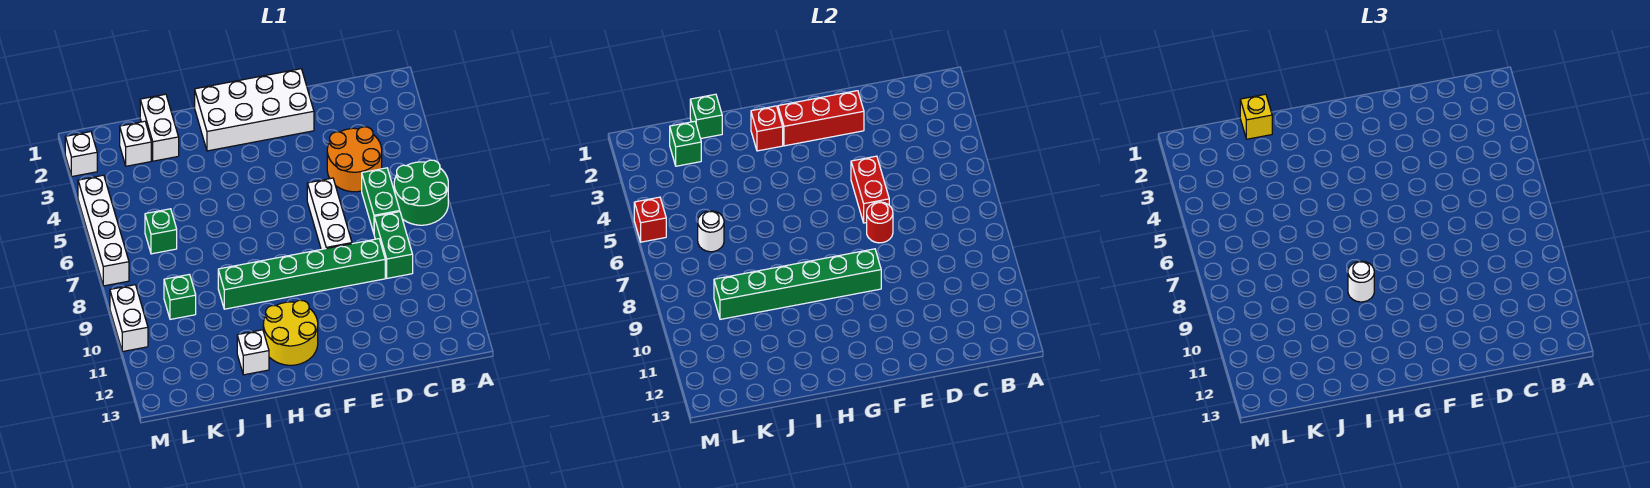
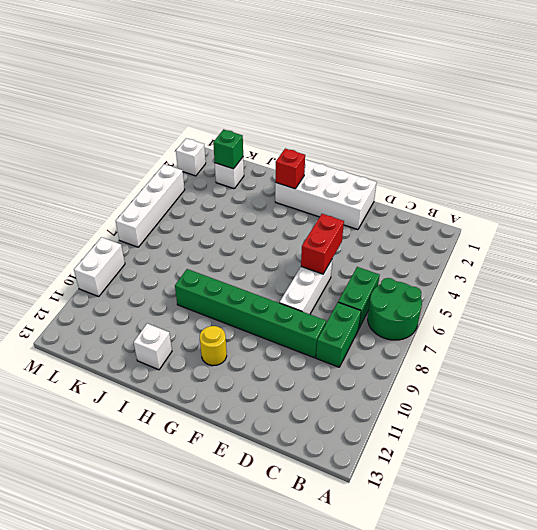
yellow 1x1 round brick [200,326,227,366] -> yellow 2x2 round brick [263,300,318,365]
none -> orange 2x2 round brick [327,127,382,192]
none -> white 1x2 brick [140,94,179,161]
none -> green 1x1 brick [145,209,177,254]

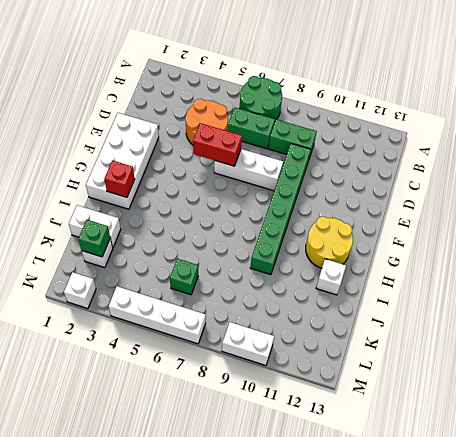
none -> green 1x1 brick [164,274,196,319]
none -> red 1x3 brick [778,91,864,146]
none -> red 1x1 round brick [867,202,893,243]

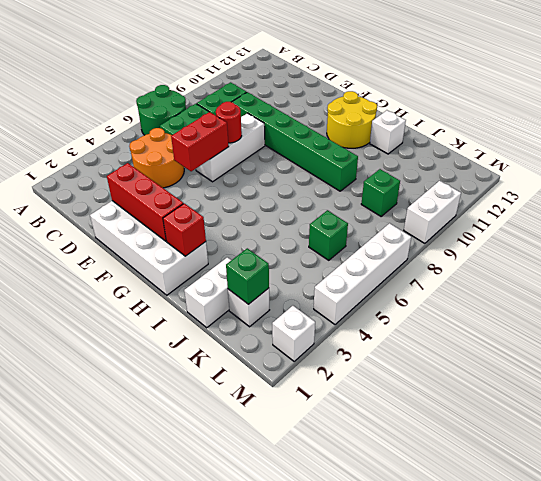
none -> green 1x6 brick [714,249,881,319]
none -> green 1x1 brick [690,94,722,139]
none -> white 1x1 round brick [698,211,724,252]

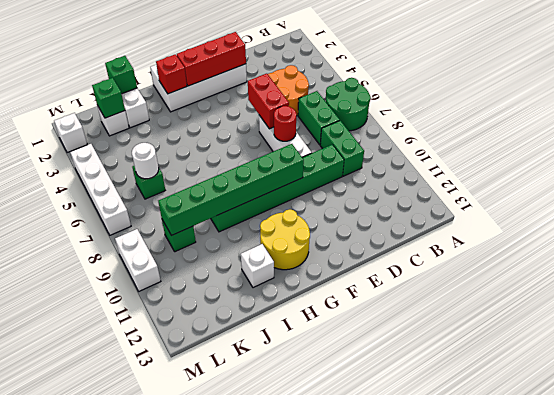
none -> red 1x1 brick [634,197,666,242]
none -> white 1x1 round brick [1348,261,1374,302]
none -> yellow 1x1 brick [1240,94,1272,139]

